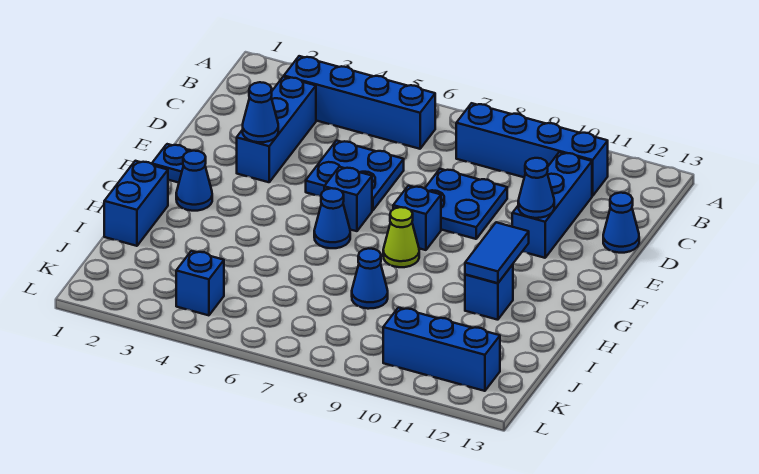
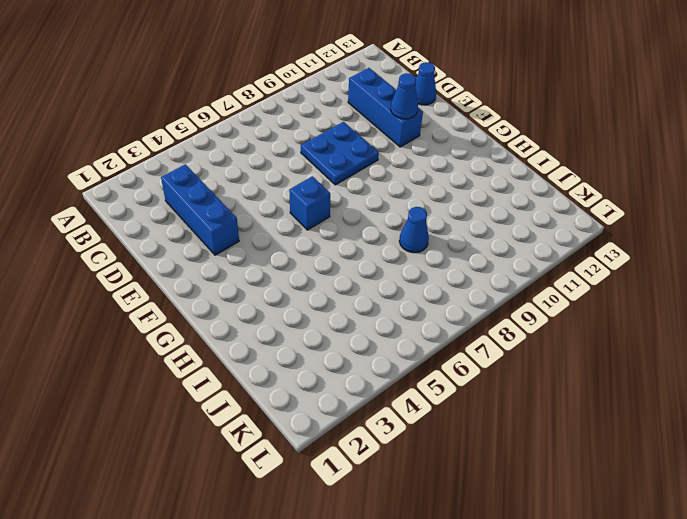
none -> blue 1x4 brick [284,56,435,149]
none -> blue 1x4 brick [456,103,608,196]
none -> blue 2x2 plate [306,141,404,211]

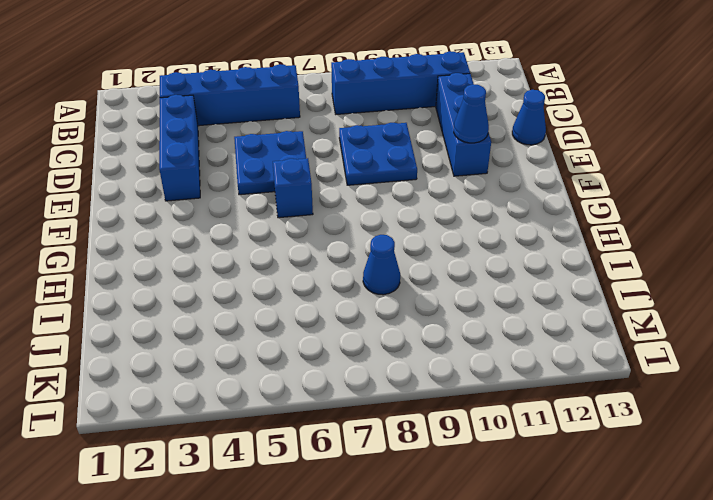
none -> blue 1x1 plate [152,144,191,183]
none -> blue 1x1 brick [393,186,441,250]
none -> blue 1x1 cone [176,151,212,211]

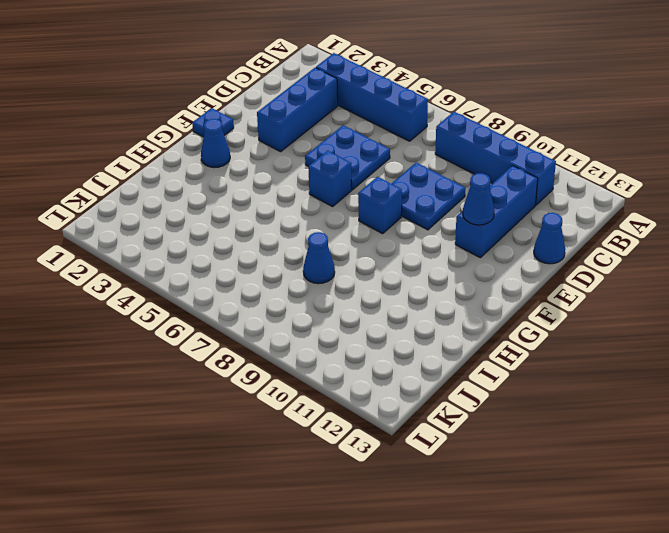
none -> blue 1x1 cone [314,188,350,248]
none -> lime 1x1 cone [383,207,419,267]
none -> blue 1x2 brick [104,161,168,246]

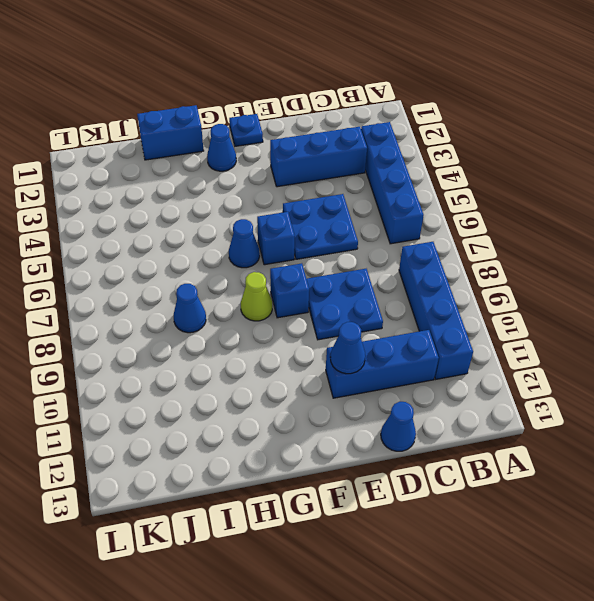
none -> blue 1x1 brick [465,264,513,320]
none -> blue 1x1 brick [176,251,224,315]
none -> blue 1x3 brick [383,308,500,391]

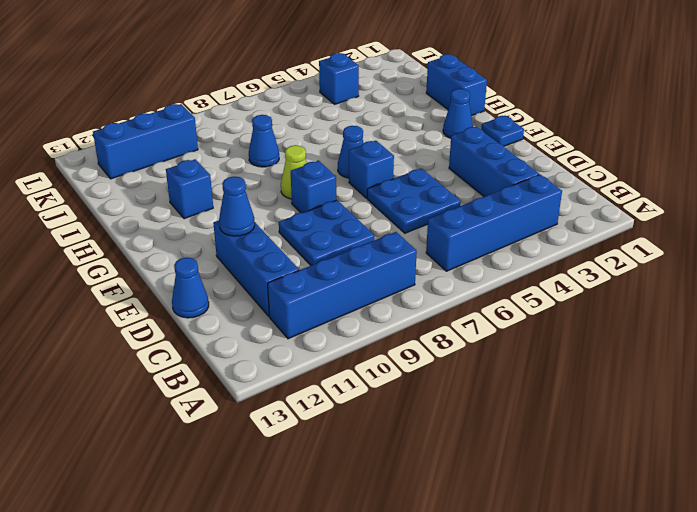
none -> blue 1x1 cone [243,82,278,142]
none -> blue 1x2 tile [465,222,529,283]

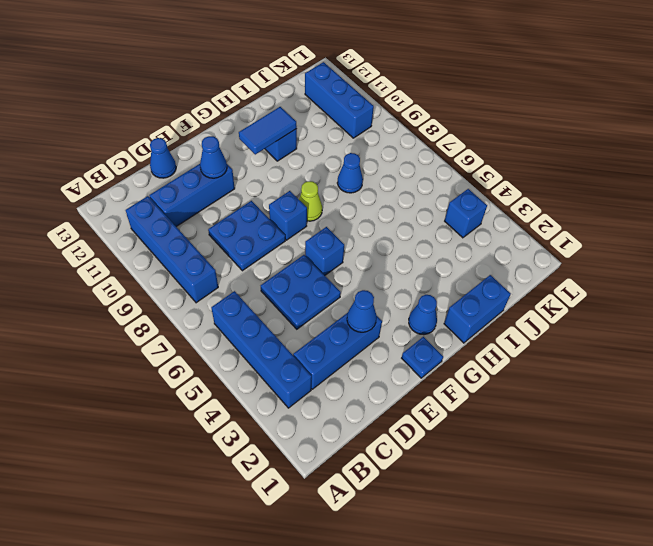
none -> blue 1x1 cone [314,188,350,248]

